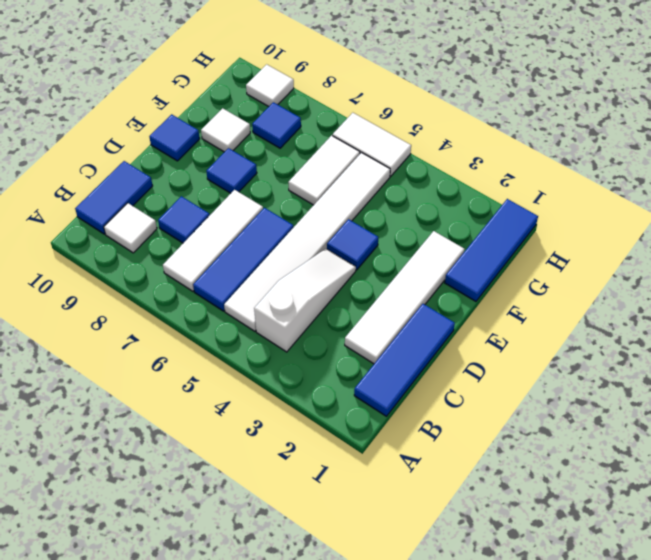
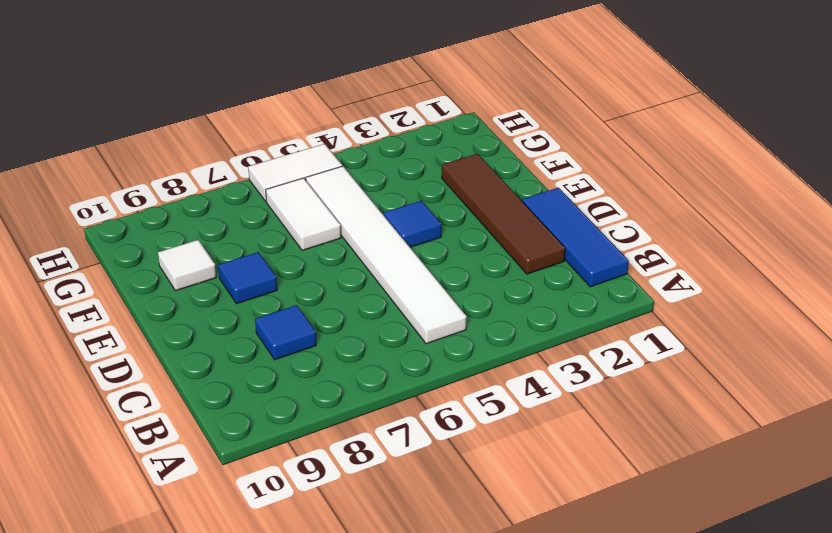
brown 1x4 tile [442,154,565,274] -> white 1x4 tile [345,231,464,364]
none -> white 1x3 slope [254,249,356,352]
none -> blue 1x3 tile [193,208,294,311]
none -> white 1x3 tile [163,190,263,291]

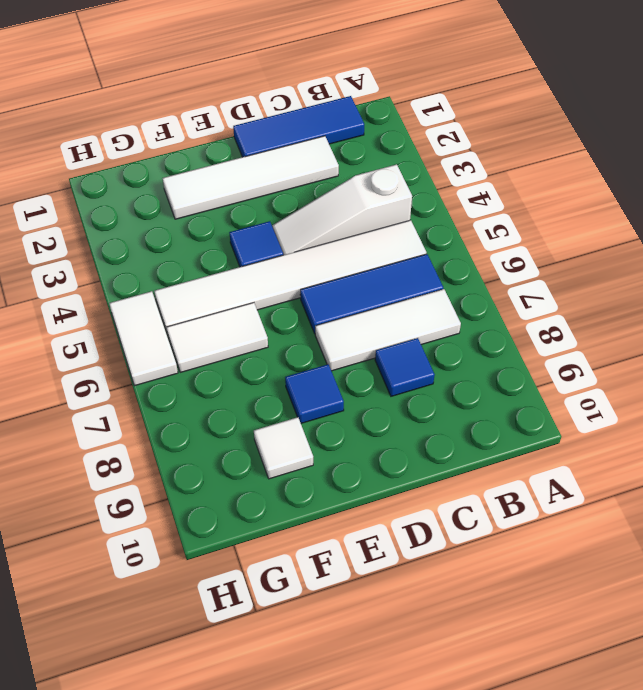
none -> white 1x1 tile [104,203,157,253]
none -> blue 1x2 tile [75,161,153,234]
none -> blue 1x1 tile [149,114,200,161]

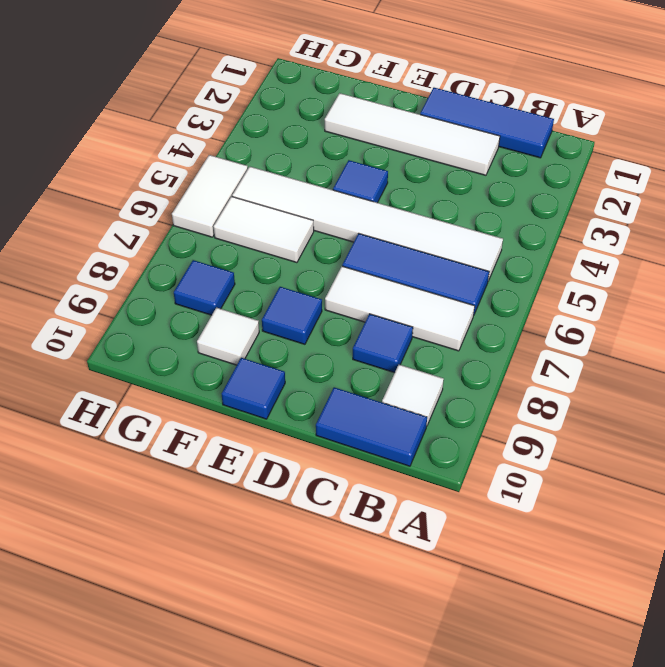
none -> white 1x3 slope [254,249,356,352]
none -> blue 1x3 tile [445,199,538,301]
none -> white 1x1 tile [246,64,294,107]

